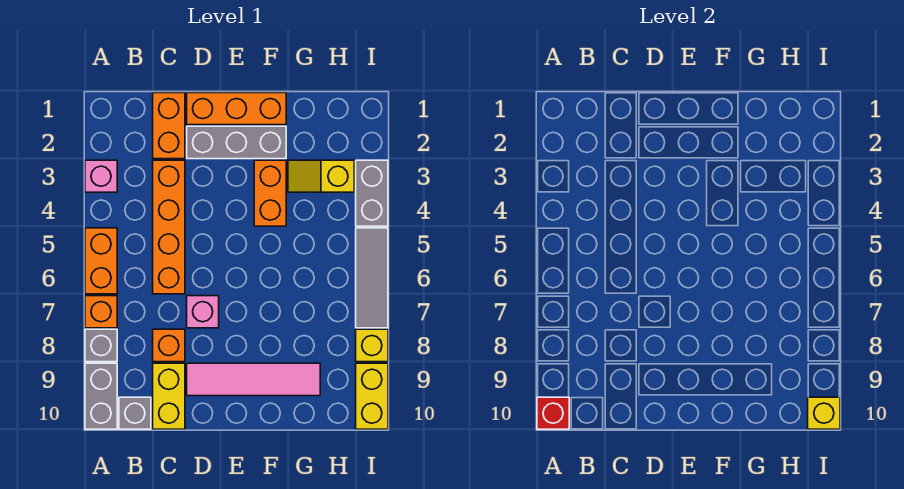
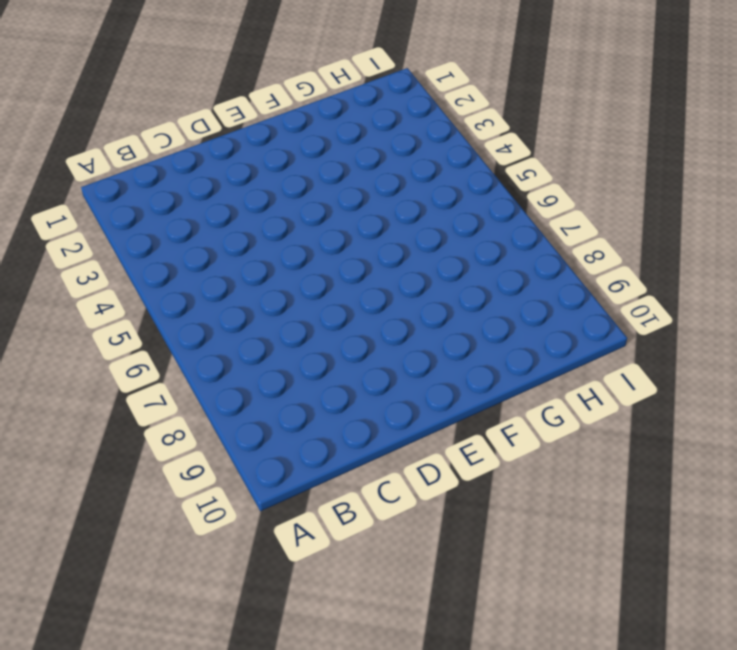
none -> pink 1x1 brick [85,160,117,192]
none -> orange 1x2 brick [85,228,117,294]
none -> orange 1x1 brick [85,296,117,328]

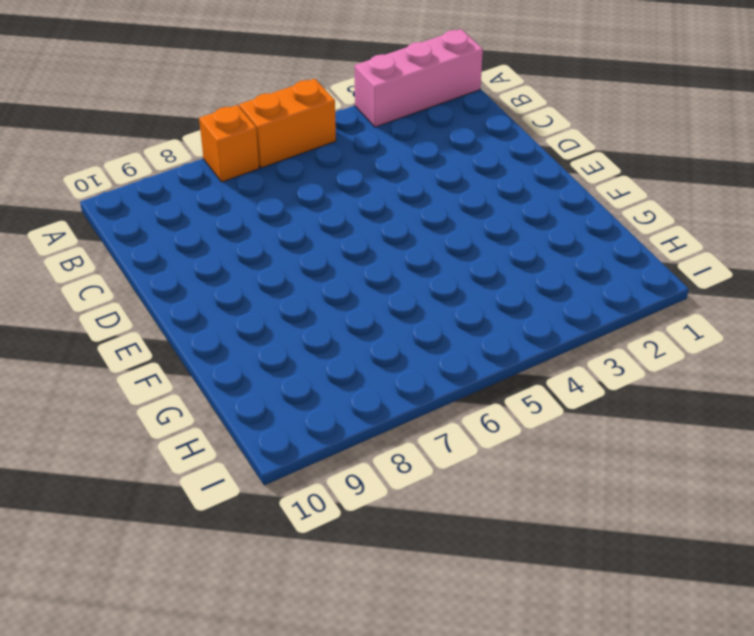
pink 1x3 brick [354,29,483,127] -> pink 1x1 brick [85,160,117,192]
none -> grey 1x1 brick [85,329,117,362]
none -> grey 1x2 brick [85,363,117,429]
none -> grey 1x1 brick [119,397,151,429]

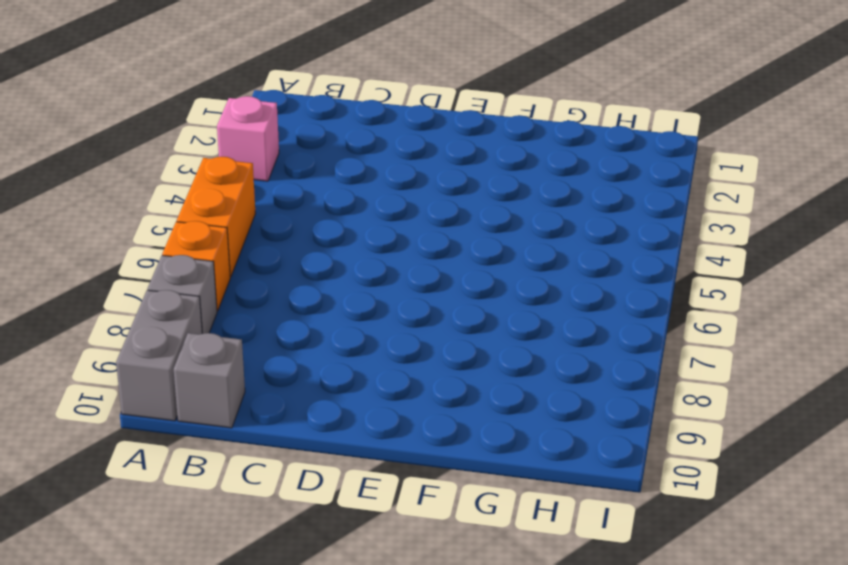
none -> orange 1x2 brick [153,93,185,159]
none -> orange 1x4 brick [153,160,185,294]
none -> orange 1x1 brick [153,329,185,362]

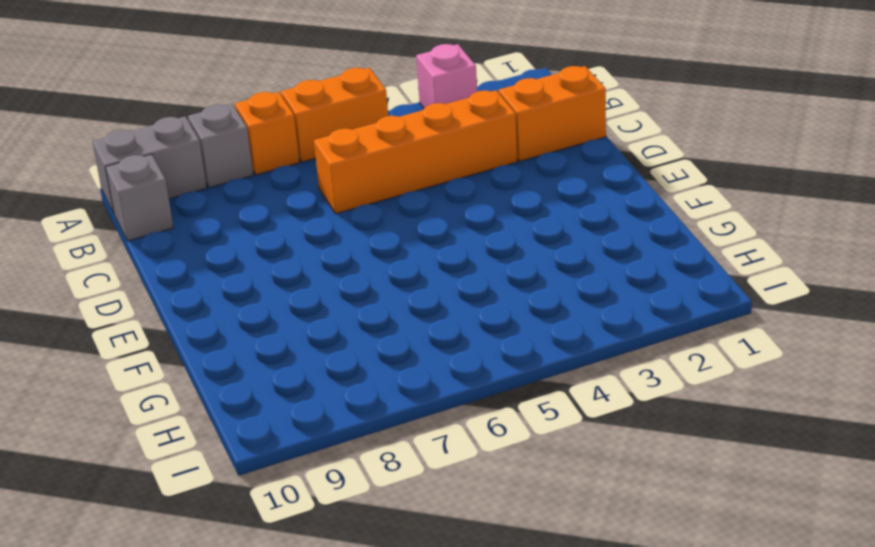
none -> orange 1x1 brick [153,329,185,362]
none -> yellow 1x2 brick [153,363,185,429]
none -> orange 1x3 brick [187,93,286,125]

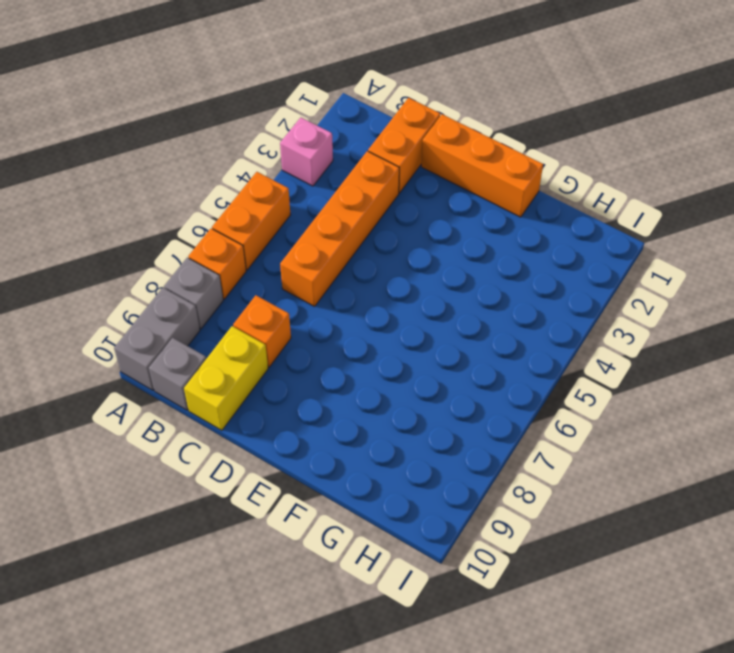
none -> grey 1x3 brick [187,126,286,159]
none -> pink 1x1 brick [187,296,219,328]
none -> pink 1x4 tile [187,363,320,396]

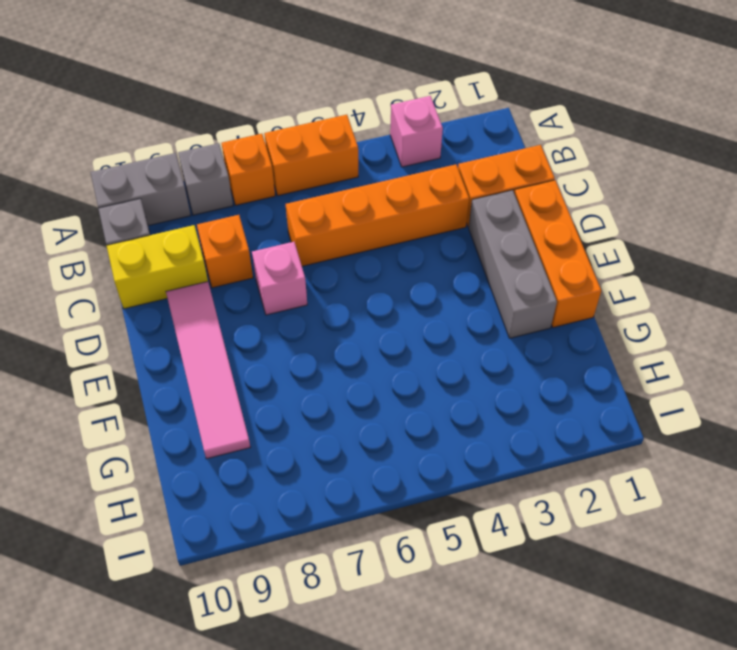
none -> orange 1x2 brick [254,160,286,226]
none -> yellow 1x2 slope [288,160,354,192]
none -> grey 1x2 brick [356,160,388,226]

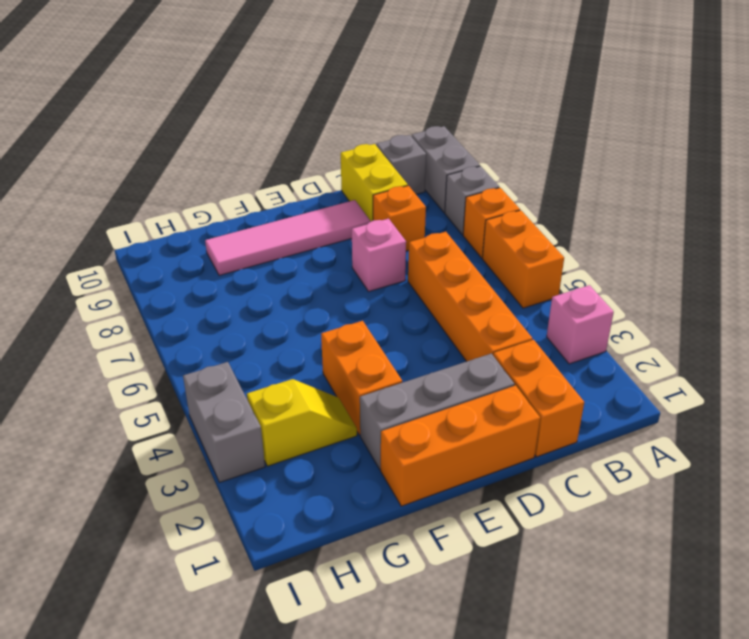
none -> grey 1x3 tile [356,228,388,328]
none -> yellow 1x1 brick [356,329,388,362]
none -> yellow 1x2 brick [356,363,388,429]

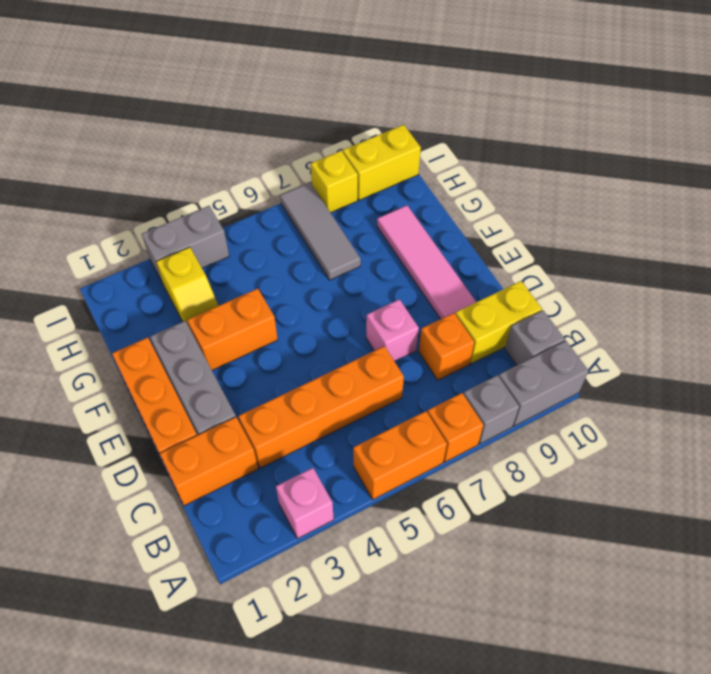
grey 1x3 tile [280,183,361,280] -> grey 1x3 tile turned to [356,228,388,328]
none -> red 1x1 brick [537,397,569,429]
none -> yellow 1x1 brick [808,397,840,429]

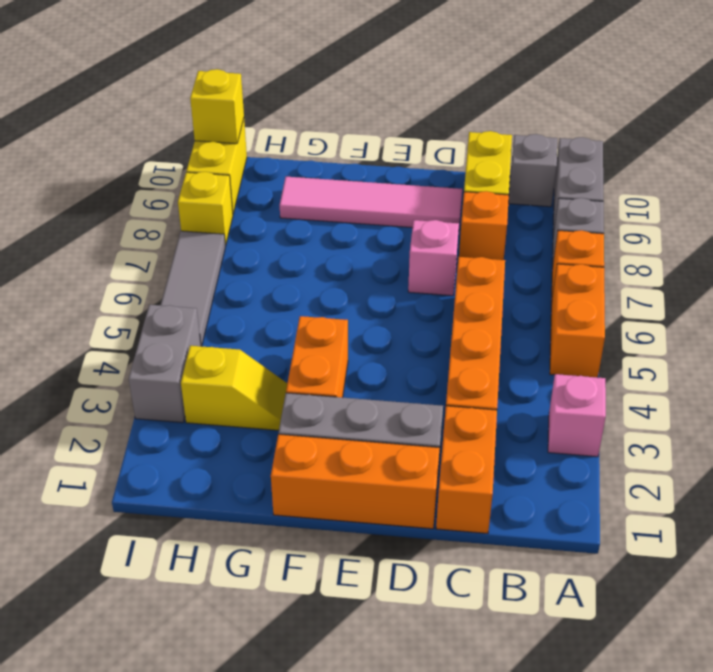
none -> red 1x1 brick [537,397,569,429]

